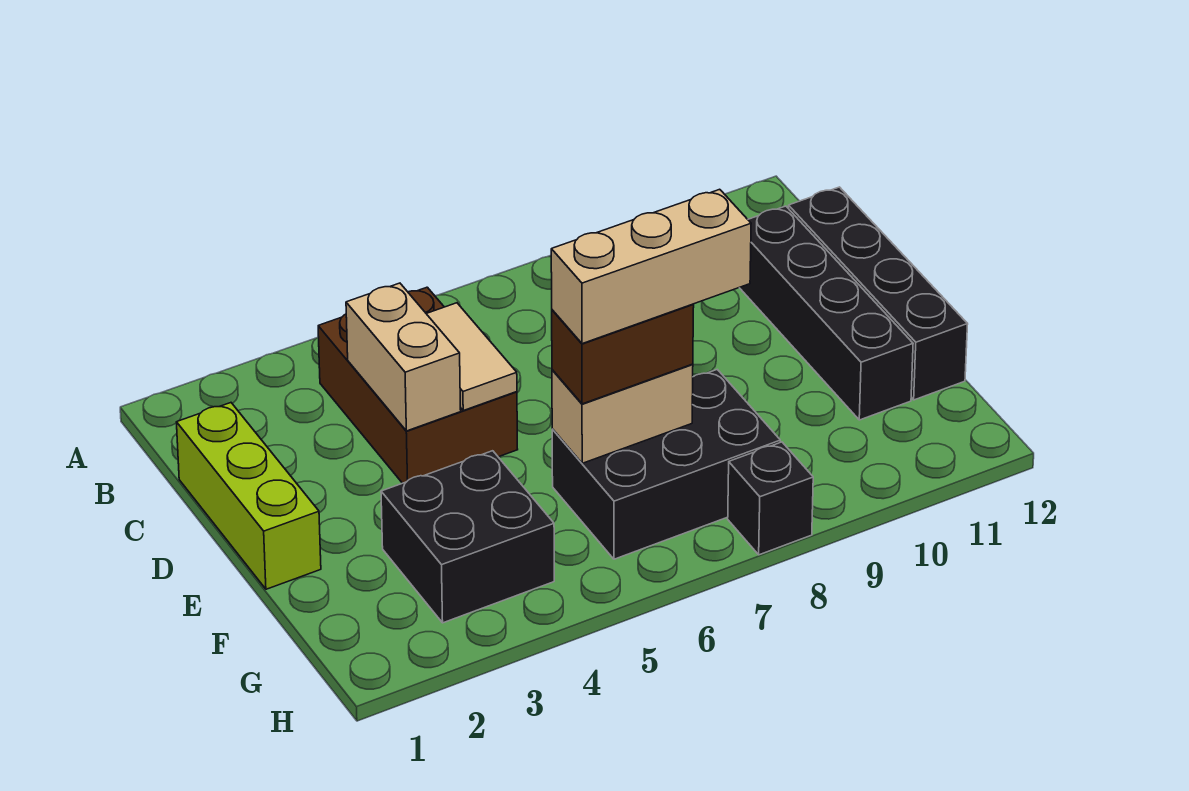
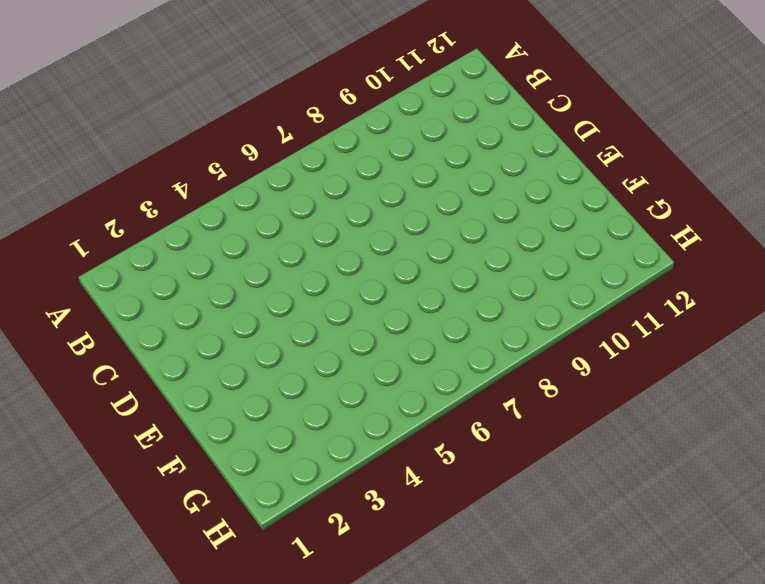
none -> brown 2x3 brick [318,287,518,483]
none -> lime 1x3 brick [177,403,321,589]
none -> black 1x4 brick [739,206,913,420]

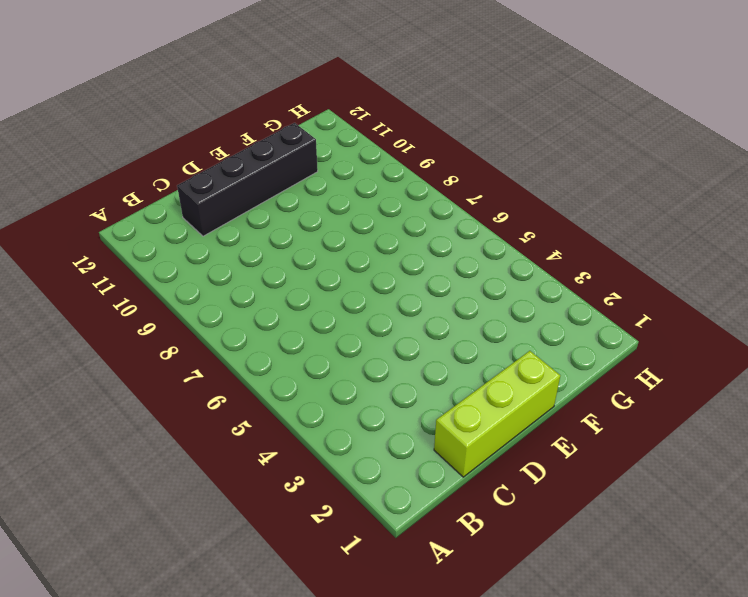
none -> brown 2x3 brick [318,287,518,483]
none -> black 1x4 brick [788,187,968,400]
none -> black 2x2 brick [381,451,554,623]

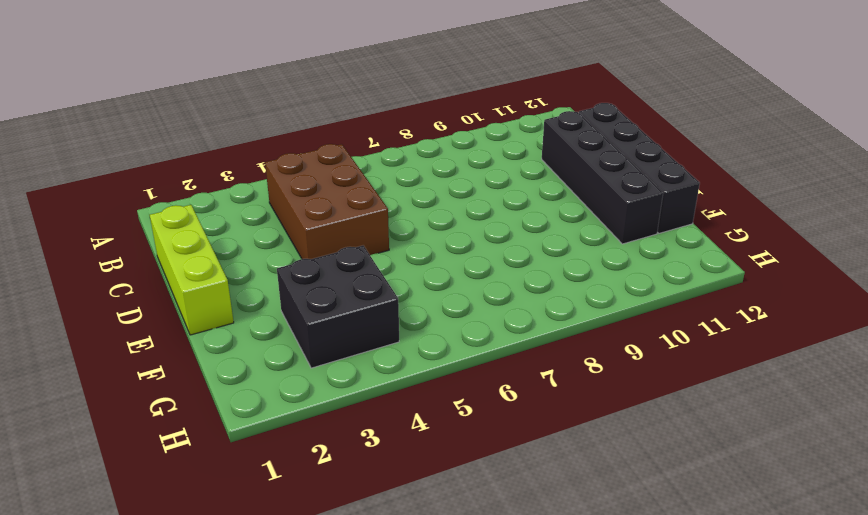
none -> black 2x3 brick [552,369,780,559]
none -> black 1x1 brick [728,442,813,555]
none -> tan 1x2 brick [346,283,461,431]

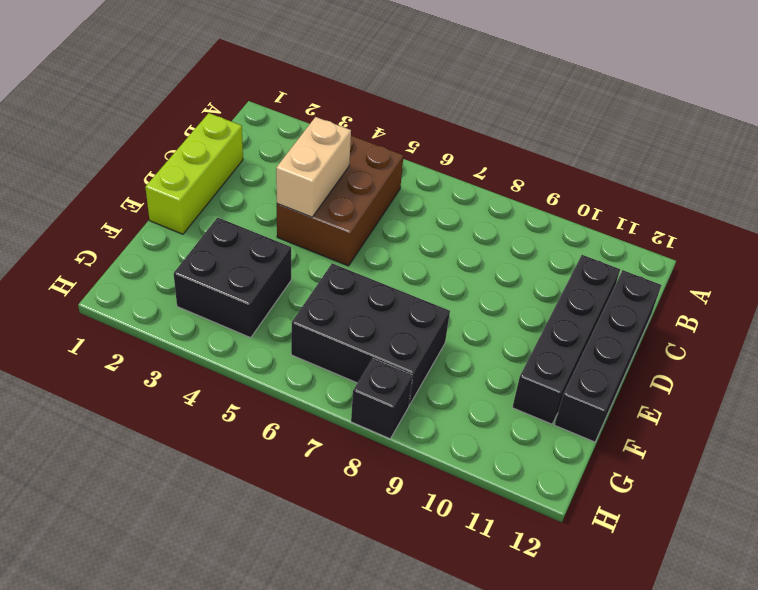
none -> tan 1x2 tile [426,303,517,411]
none -> tan 1x2 brick [552,364,693,463]
none -> brown 1x2 brick [552,304,694,404]

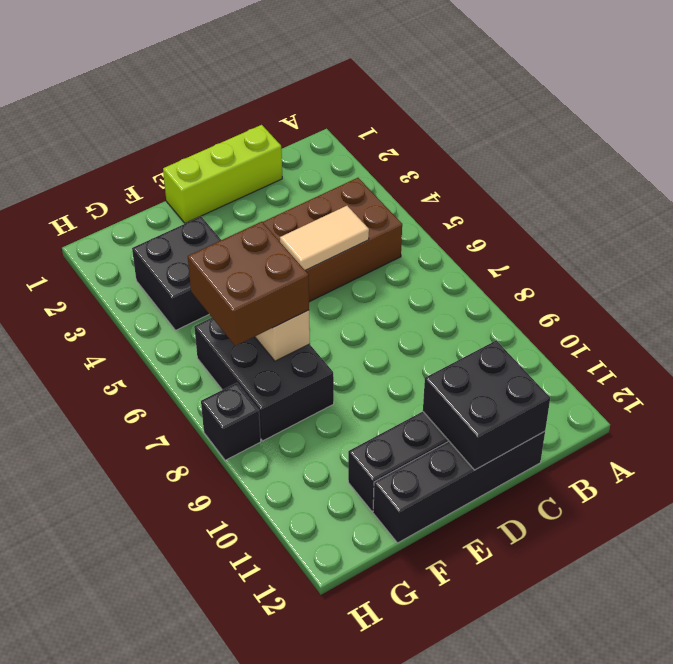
black 2x2 brick [423,341,550,470] -> none
brown 2x2 brick [188,222,309,346] -> brown 1x2 brick [552,304,694,404]
none -> tan 1x2 brick [346,283,461,431]
none -> tan 1x3 brick [551,189,751,344]

